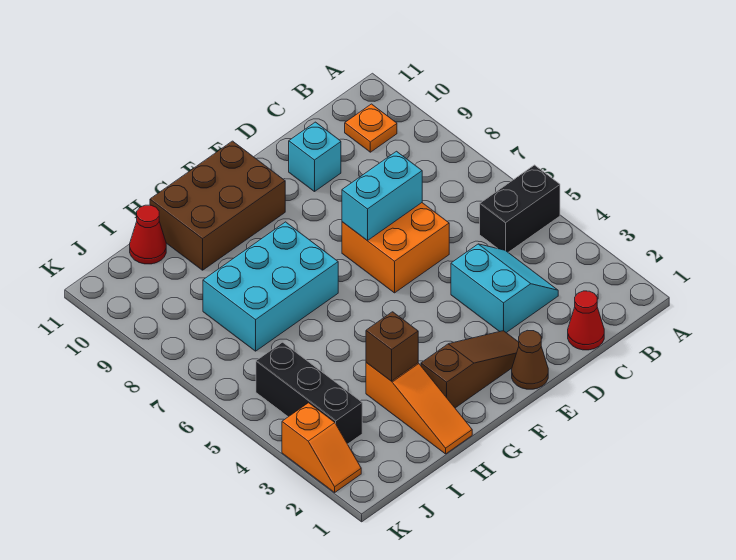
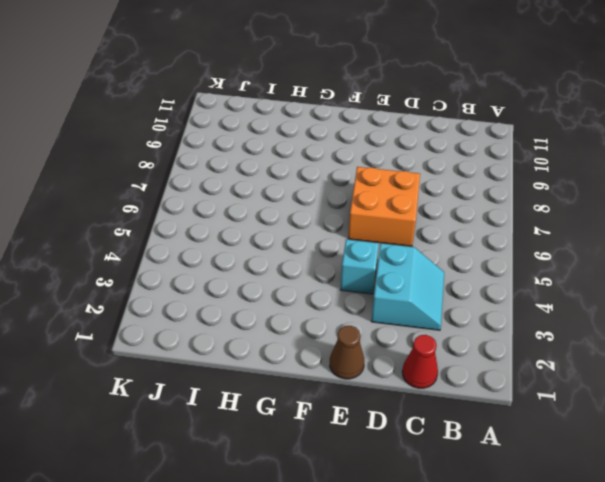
cyan 1x1 brick [341,239,379,294] -> cyan 1x1 brick moved to [289,122,341,192]
none -> black 1x2 brick [480,165,560,252]
none -> orange 1x1 plate [345,104,397,152]
none -> brown 1x3 slope [421,331,519,408]

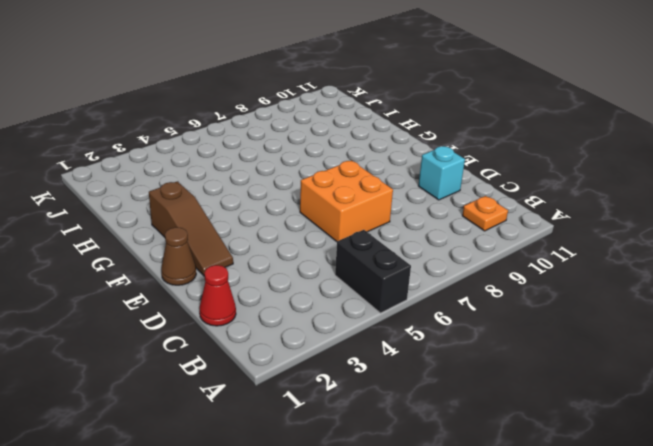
none -> cyan 2x2 slope [451,244,558,333]
none -> brown 2x3 brick [150,141,285,270]
none -> cyan 2x3 brick [203,222,338,351]

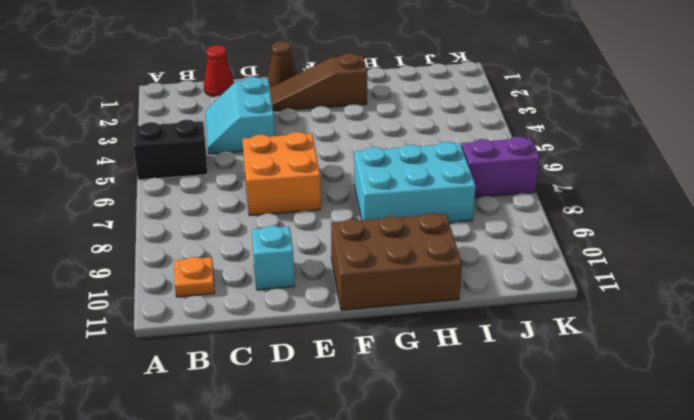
purple 1x2 brick [462,136,540,197] -> none
none -> orange 1x3 slope [366,363,472,454]
none -> red 1x1 cone [130,205,166,264]
none -> black 1x3 brick [256,342,362,444]

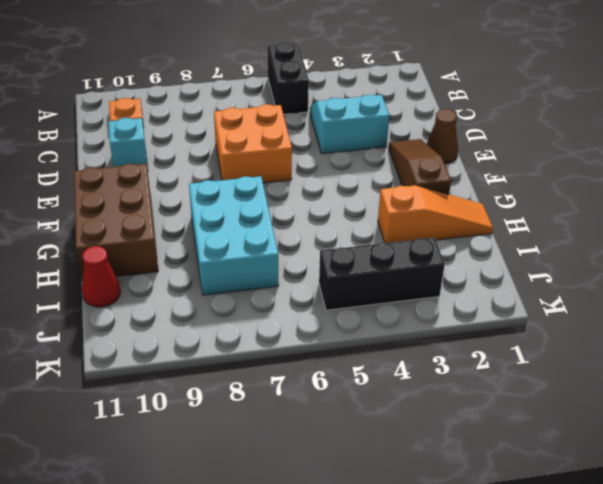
none -> red 1x1 cone [568,291,604,350]
none -> orange 1x2 slope [282,403,361,492]
none -> cyan 1x2 brick [342,151,422,241]

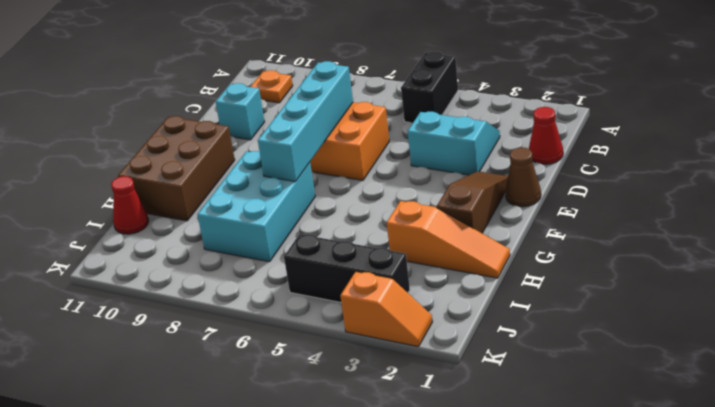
cyan 1x4 brick [258,61,353,182] -> cyan 1x2 brick [342,151,422,241]
none -> brown 1x1 brick [366,312,418,381]

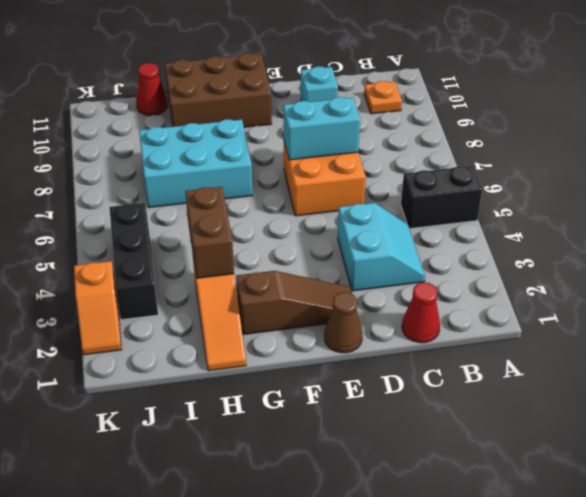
brown 1x2 brick [185,187,234,278] -> brown 1x1 brick [366,312,418,381]

